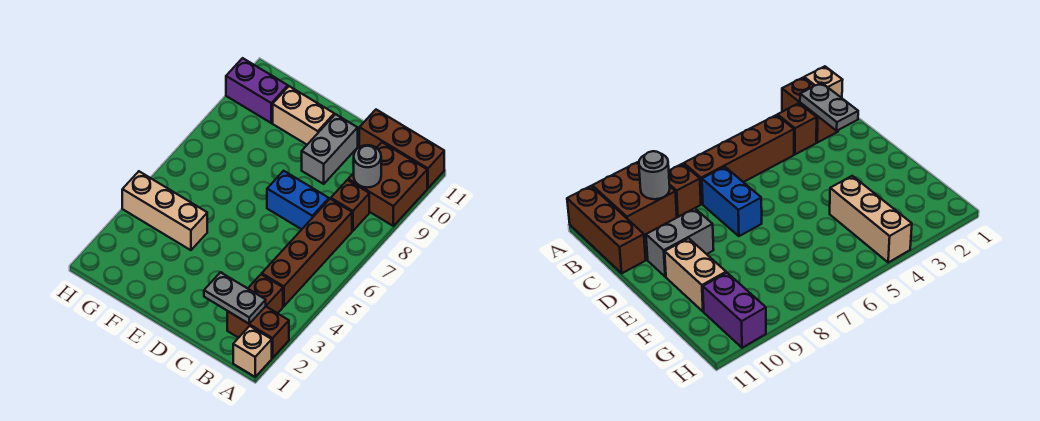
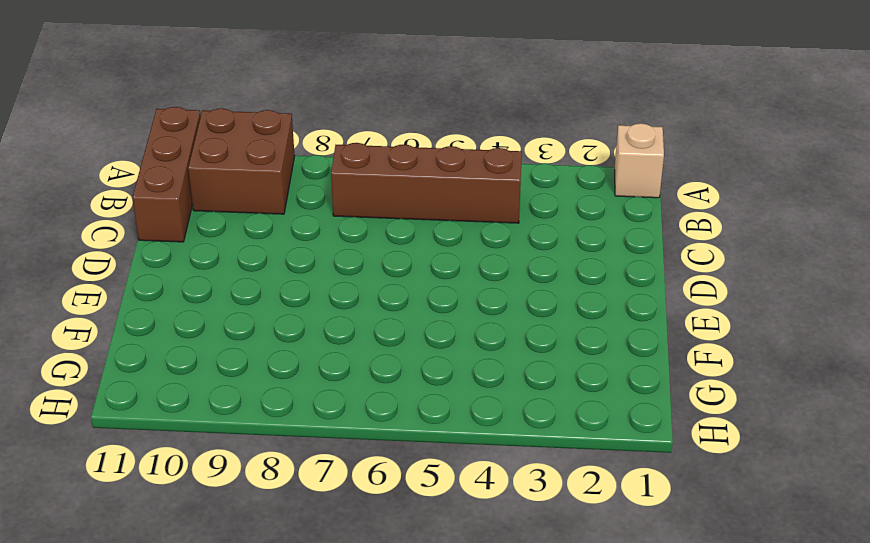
none -> brown 1x2 brick [227,306,289,358]
none -> brown 1x1 brick [248,274,283,313]
none -> brown 1x1 brick [331,180,369,231]

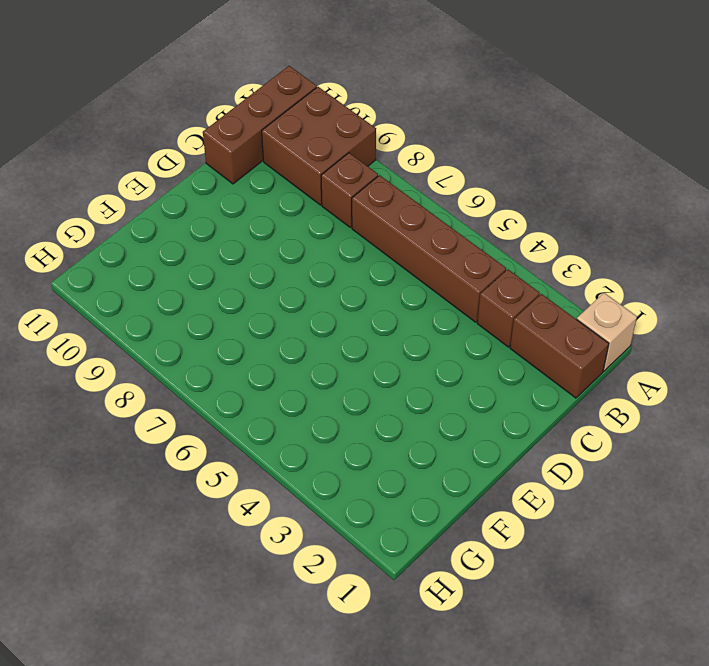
brown 1x2 brick [510,294,609,398] -> brown 1x2 brick turned to [227,306,289,358]
none -> blue 1x2 brick [267,171,329,229]
none -> grey 1x2 brick [302,114,358,184]
none -> tan 1x2 brick [273,86,334,145]

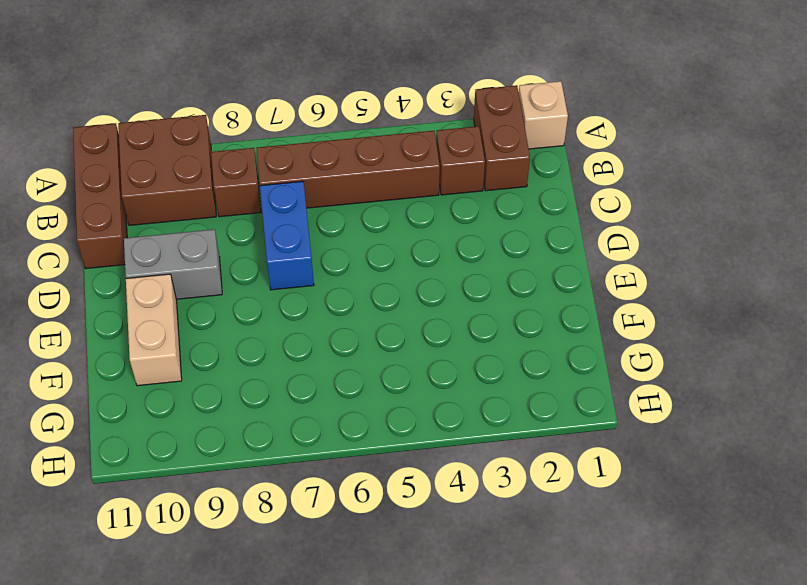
none -> tan 1x3 brick [122,171,207,250]
none -> purple 1x2 brick [226,58,288,123]
none -> grey 1x2 plate [204,272,266,324]

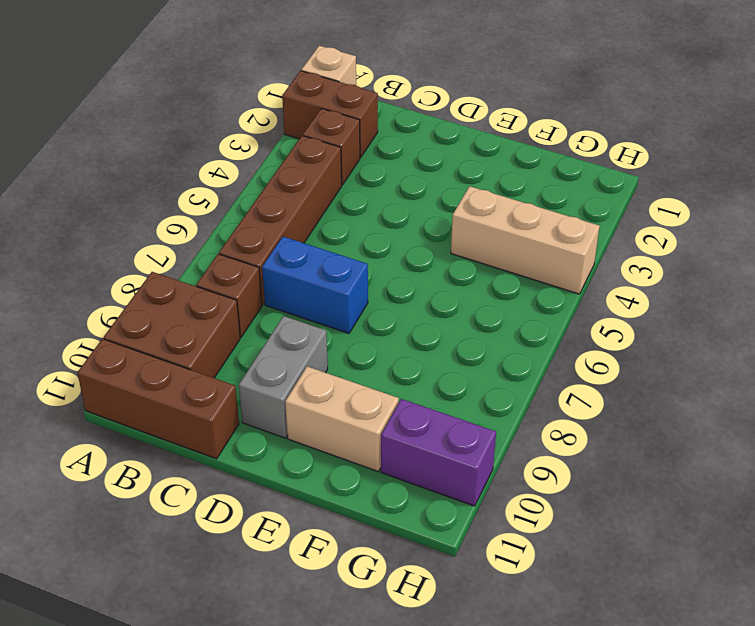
none -> grey 1x2 plate [204,272,266,324]
none -> grey 1x1 round brick [354,145,381,188]

